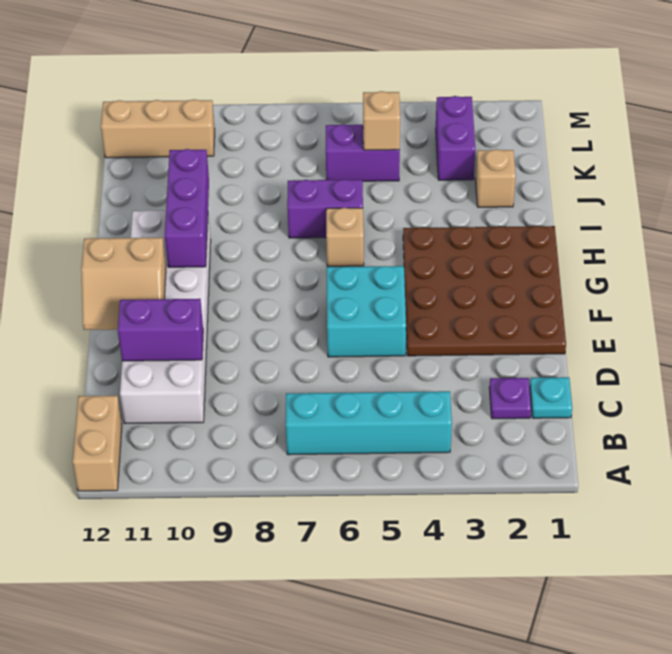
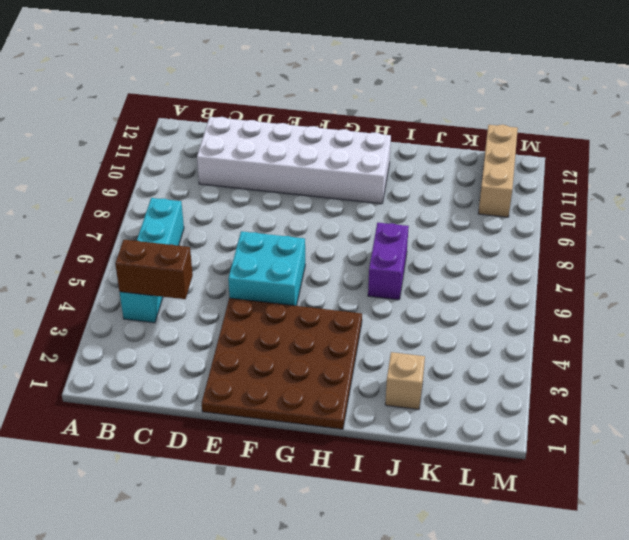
brown 1x2 brick [115,240,193,299] -> none
none -> tan 1x2 brick [73,396,122,491]
none -> cyan 1x1 plate [530,377,572,418]
none -> purple 1x1 plate [489,378,531,419]

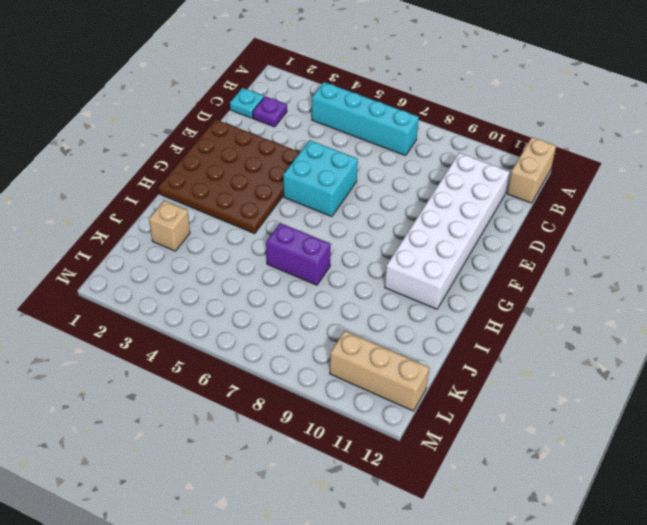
none -> tan 1x1 brick [326,208,364,266]
none -> purple 1x2 brick [436,96,475,180]
none -> purple 1x2 brick [326,124,400,181]

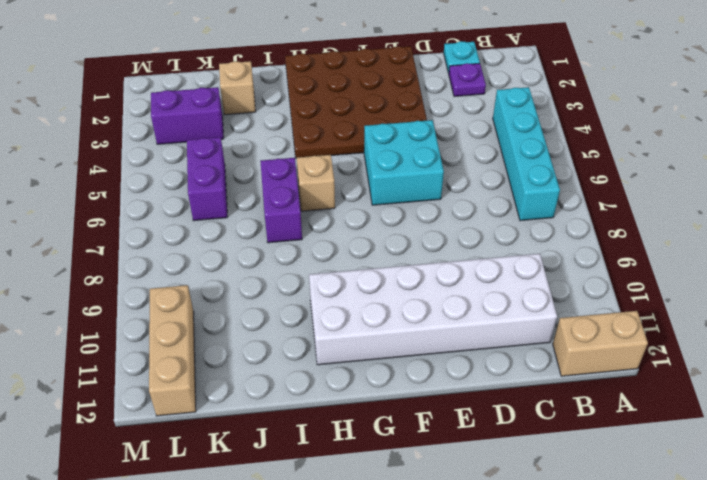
none -> purple 1x2 brick [118,299,203,361]
none -> tan 2x2 slope [81,237,166,330]
none -> purple 1x3 brick [165,149,209,267]

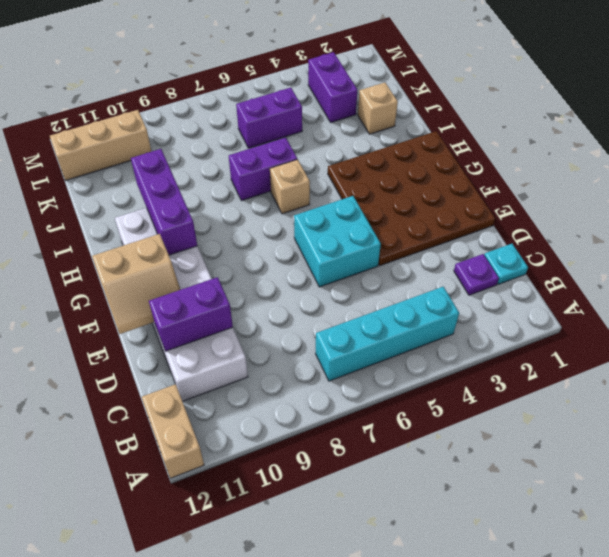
none -> tan 1x1 brick [363,91,400,150]

